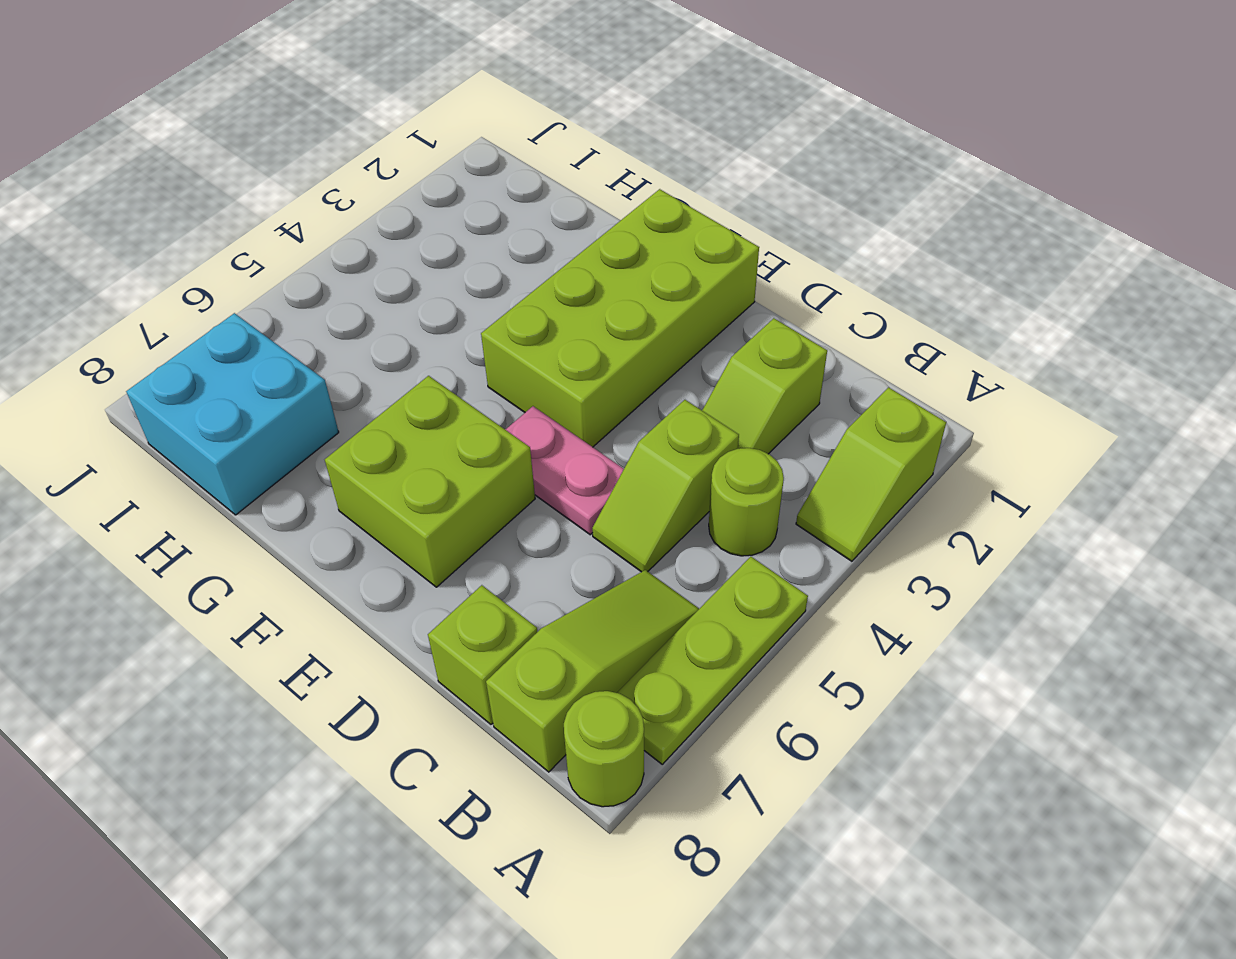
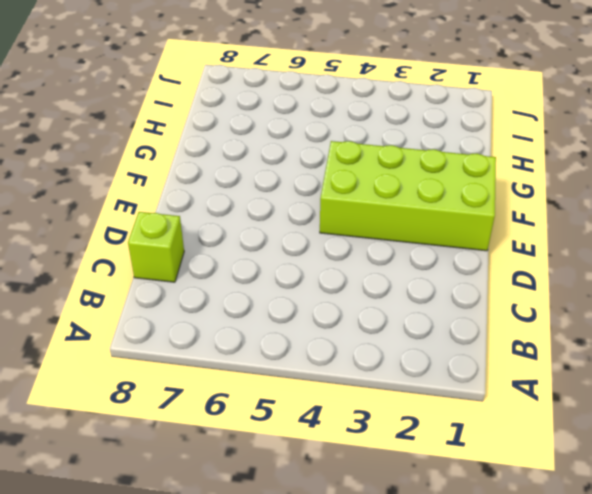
none -> lime 1x2 slope [796,387,946,561]
none -> lime 1x3 plate [617,557,808,764]
none -> lime 1x1 round brick [564,691,644,807]

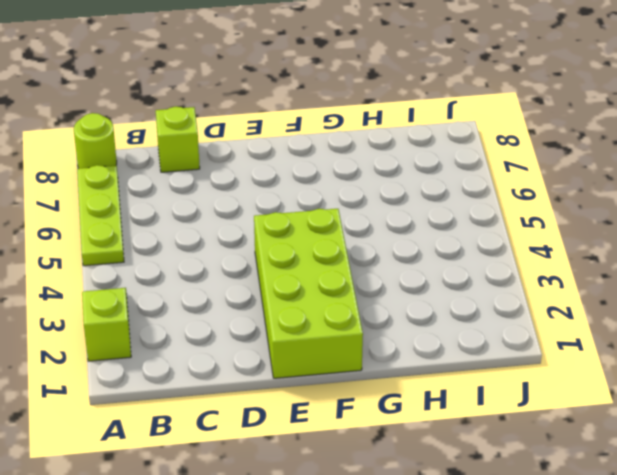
none -> lime 1x1 round brick [709,448,784,556]
none -> lime 1x3 slope [486,570,699,772]
none -> lime 1x2 slope [702,318,827,454]

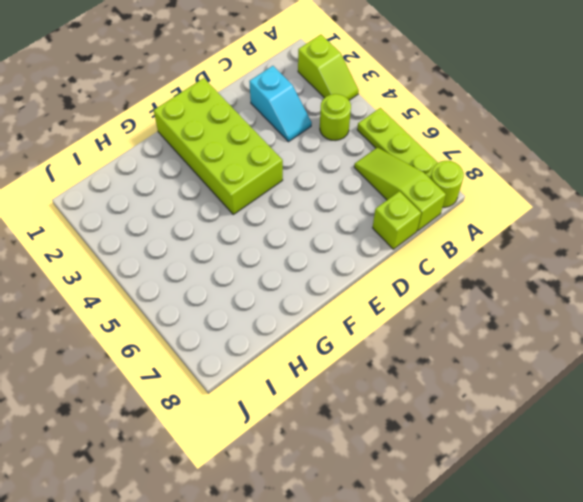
cyan 1x2 slope [249,66,312,142] -> lime 1x2 slope [702,318,827,454]
none -> lime 1x2 slope [592,400,739,572]
none -> pink 1x2 plate [505,406,624,535]
none -> lime 2x2 brick [325,376,535,587]

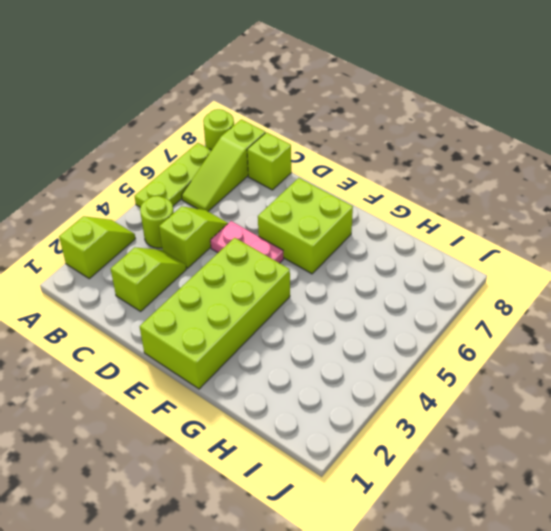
none -> cyan 2x2 brick [126,313,339,515]

